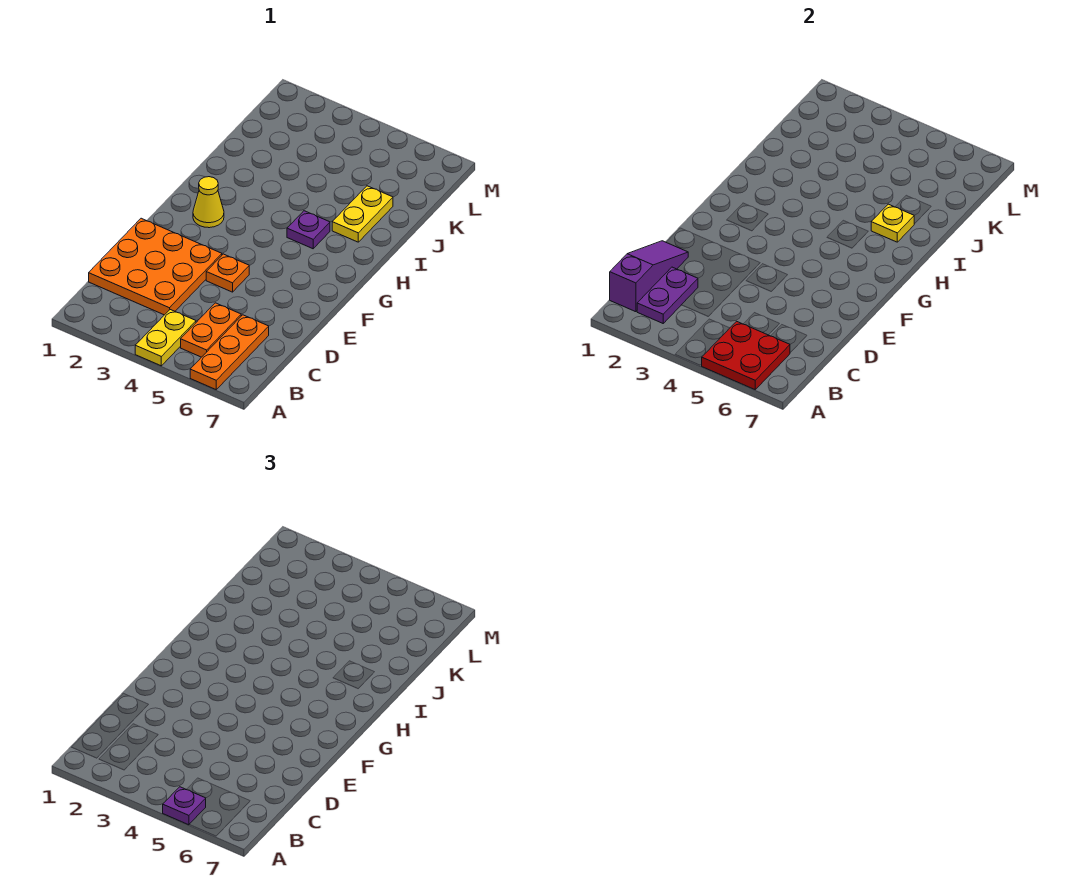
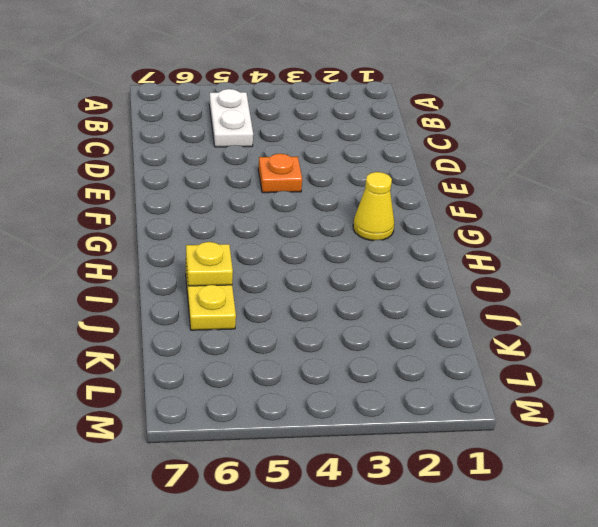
white 1x2 plate [209,89,253,147] -> orange 1x2 plate [181,303,241,357]
none -> yellow 1x2 plate [135,310,196,366]
none -> orange 1x3 plate [190,315,269,389]
none -> orange 3x3 plate [89,218,222,315]

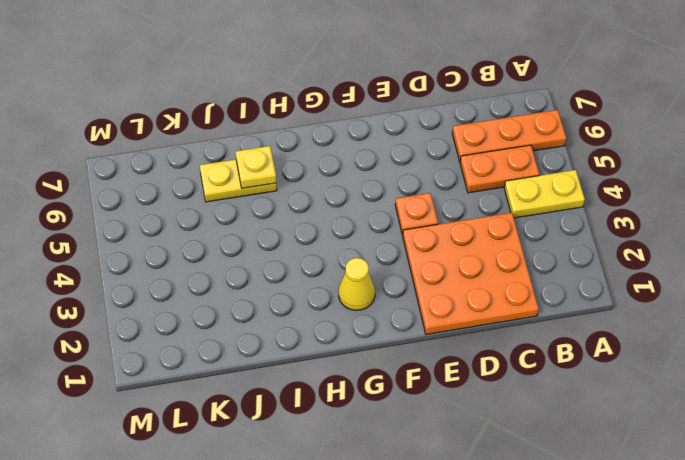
none -> purple 1x1 plate [287,211,330,249]
none -> red 2x2 plate [702,321,790,389]
none -> purple 1x3 slope [610,241,688,312]

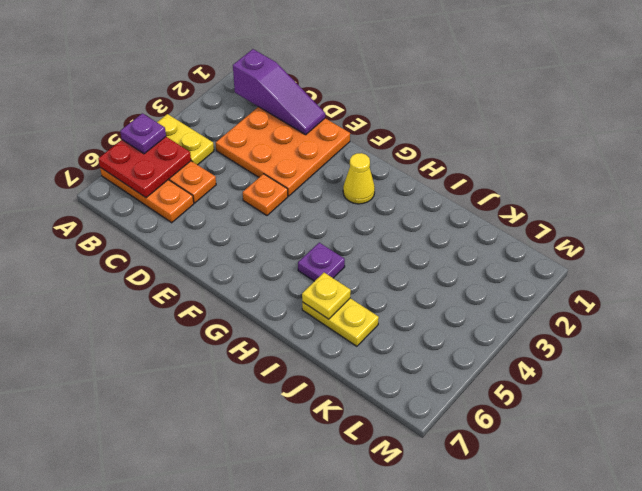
none -> purple 1x2 plate [637,267,698,323]

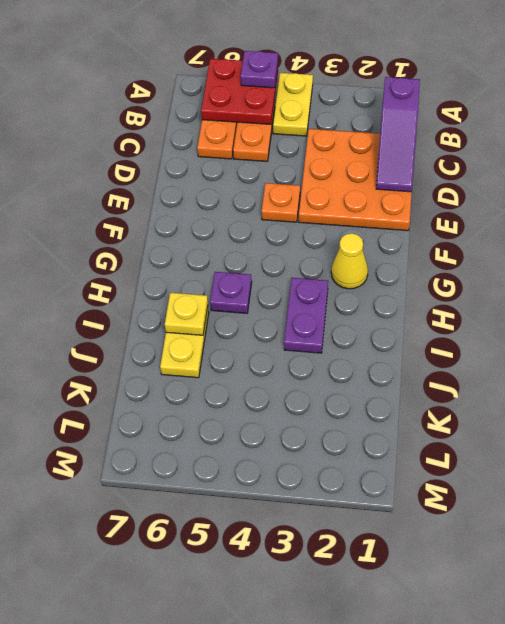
purple 1x2 plate [284,278,328,353] -> purple 1x2 plate moved to [637,267,698,323]

